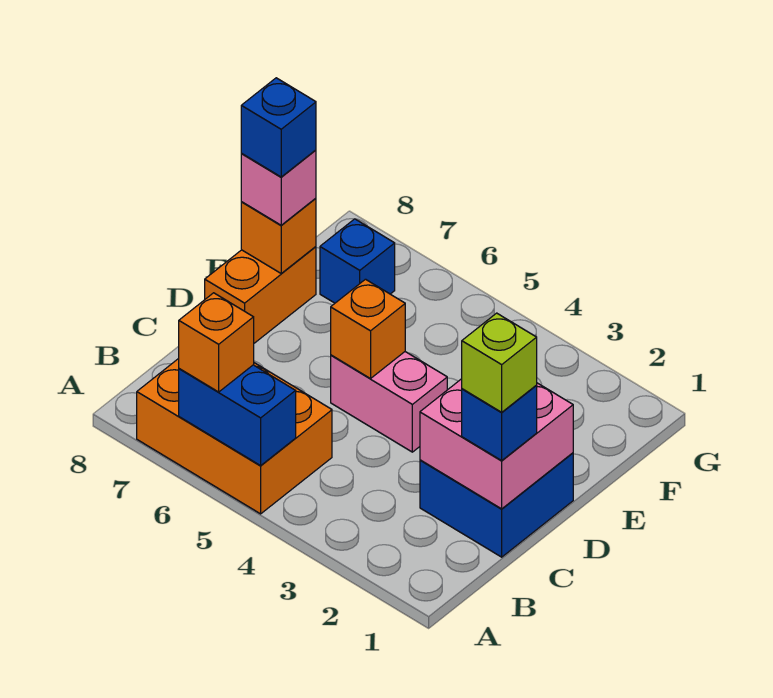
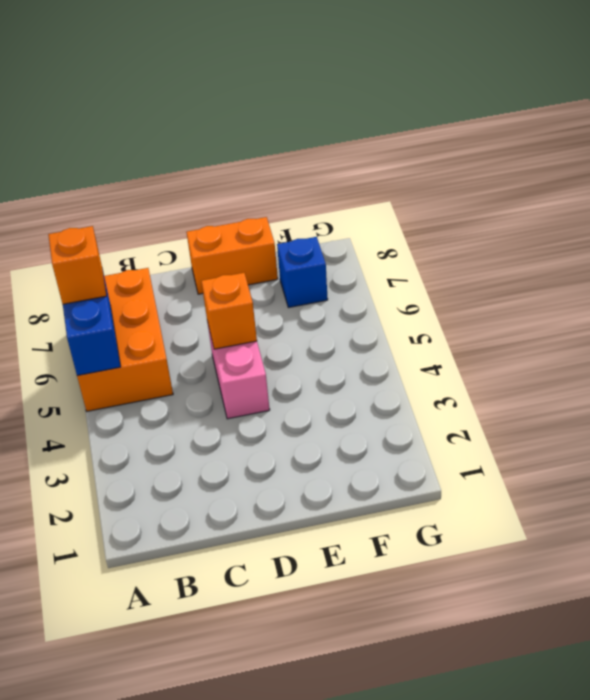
none -> blue 2x2 brick [420,453,573,557]
none -> pink 2x2 brick [420,379,573,509]
none -> orange 1x1 brick [241,198,316,274]

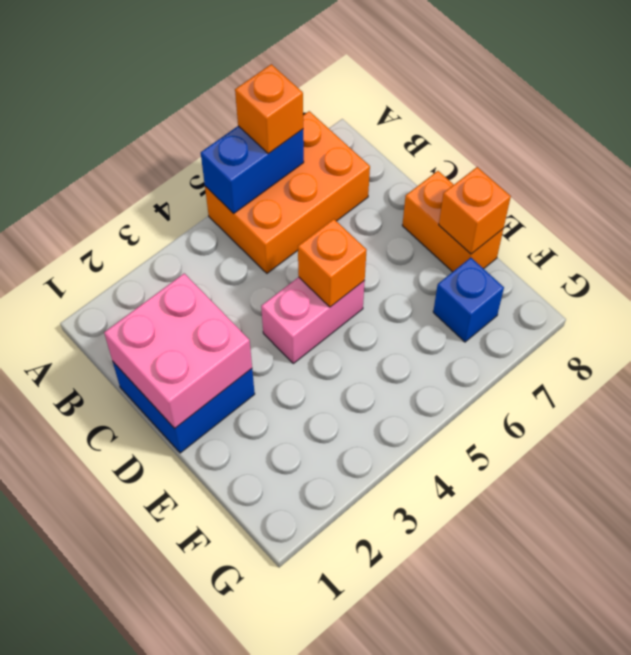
none -> blue 1x1 brick [462,386,537,460]
none -> pink 1x1 brick [241,150,316,225]
none -> lime 1x1 brick [462,313,537,412]

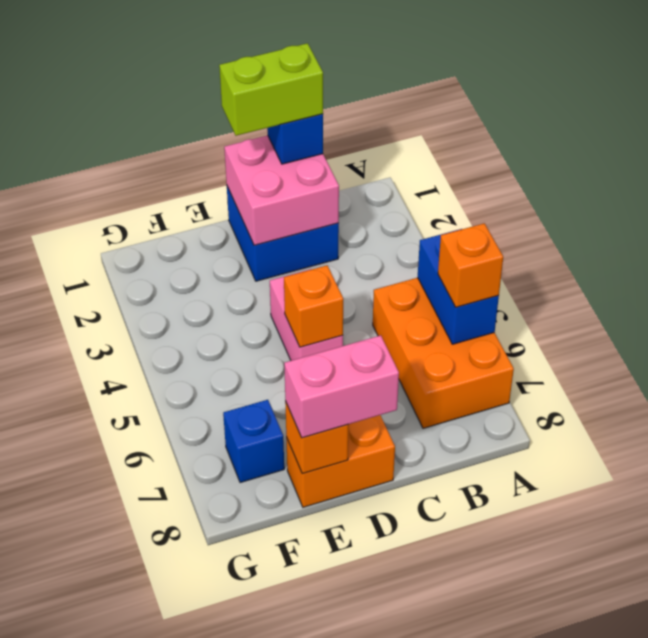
lime 1x2 brick [219,43,323,136] -> lime 1x1 brick [462,313,537,412]
pink 1x2 brick [284,335,399,438] -> pink 1x1 brick [241,150,316,225]
none -> blue 1x1 brick [241,78,316,177]

